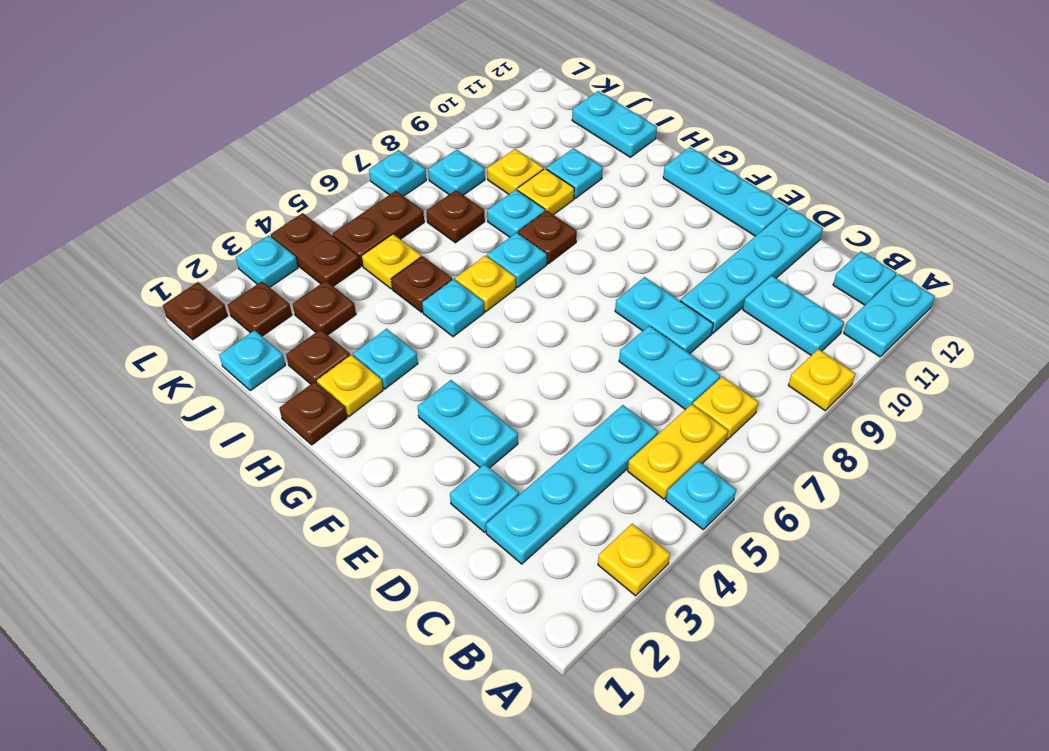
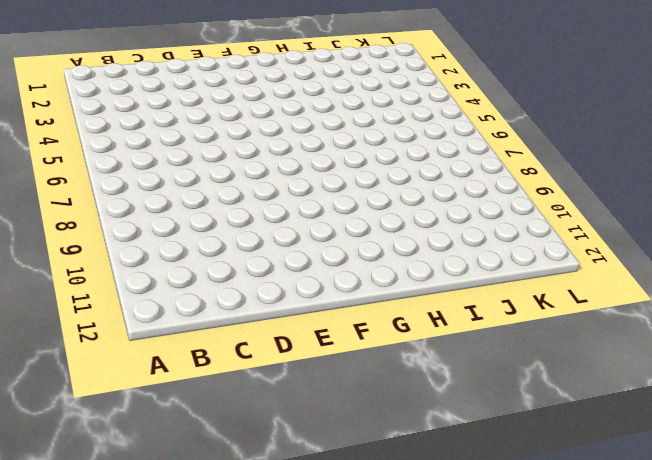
none -> yellow 1x1 plate [598,524,670,596]
none -> cyan 1x1 plate [666,461,736,529]
none -> yellow 1x1 plate [788,349,855,411]
none -> cyan 1x2 plate [844,274,935,357]

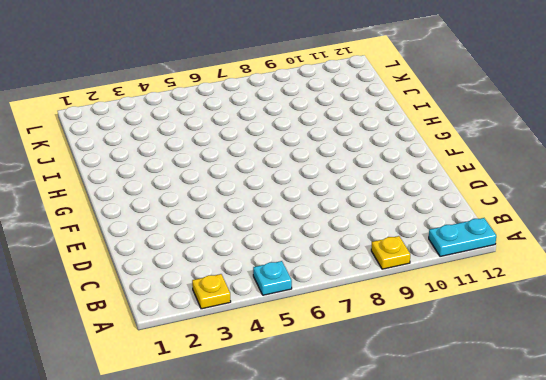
none -> yellow 1x2 plate [628,404,728,499]
none -> yellow 1x1 plate [693,377,758,440]
none -> cyan 1x2 plate [743,276,844,355]
none -> cyan 1x1 plate [833,251,896,305]

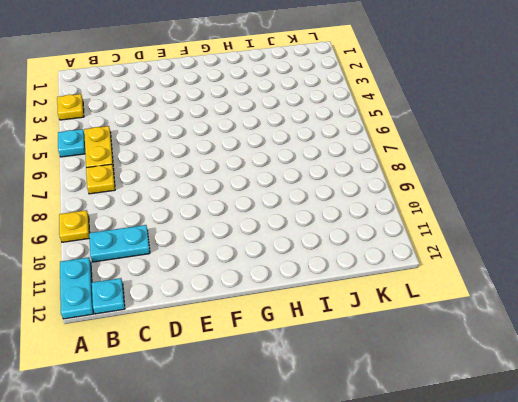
none -> cyan 1x4 plate [486,405,658,564]
none -> cyan 1x2 plate [619,326,720,410]
none -> cyan 1x1 plate [450,464,519,532]
none -> cyan 1x2 plate [615,277,713,353]

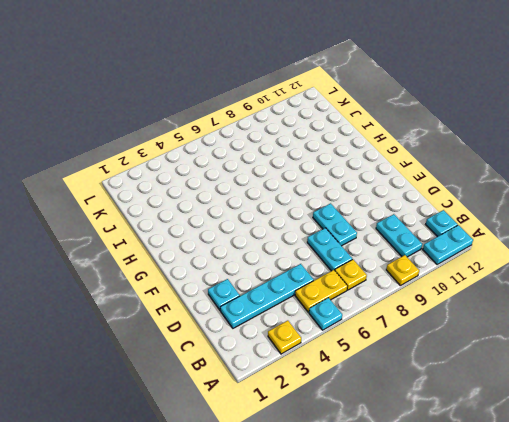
none -> cyan 1x4 plate [680,208,823,334]
none -> cyan 1x2 plate [418,380,518,468]
none -> cyan 1x3 plate [663,147,788,236]
none -> brown 1x1 plate [279,382,347,445]

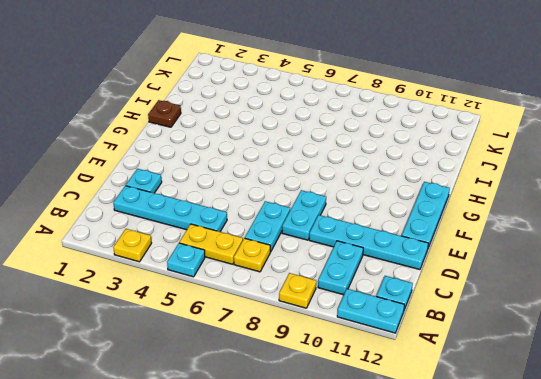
none -> cyan 1x2 plate [418,380,518,468]
none -> yellow 1x1 plate [317,355,383,416]
none -> cyan 1x1 plate [353,329,418,389]
none -> cyan 1x1 plate [422,279,484,337]

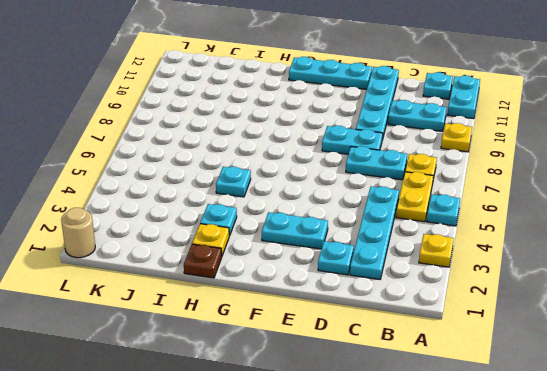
tan 1x1 round brick [61,208,95,258] -> brown 1x1 plate [163,282,228,340]
none -> yellow 1x1 plate [455,256,516,312]
none -> cyan 1x1 plate [487,233,547,287]
none -> brown 1x1 plate [518,210,577,264]
none -> brown 1x1 plate [286,330,350,384]

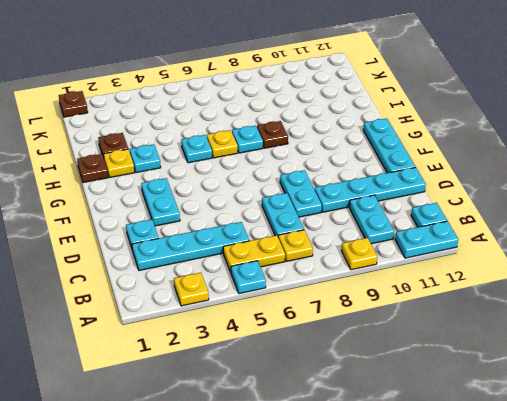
none -> brown 1x1 plate [391,256,452,312]
none -> cyan 1x1 plate [487,190,545,237]
none -> yellow 1x1 plate [517,169,574,215]
none -> cyan 1x1 plate [546,148,603,198]

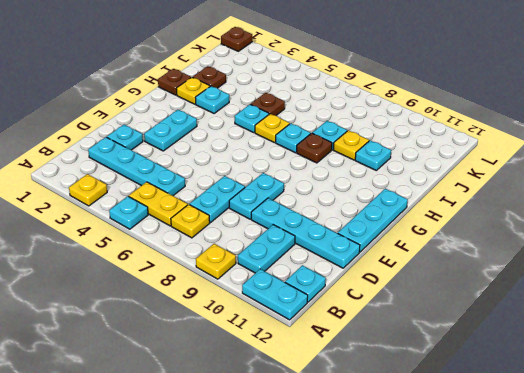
none -> cyan 1x2 plate [572,91,657,157]
none -> cyan 1x1 plate [219,330,285,391]
none -> brown 1x1 plate [293,281,356,335]
none -> yellow 1x1 plate [362,234,421,289]

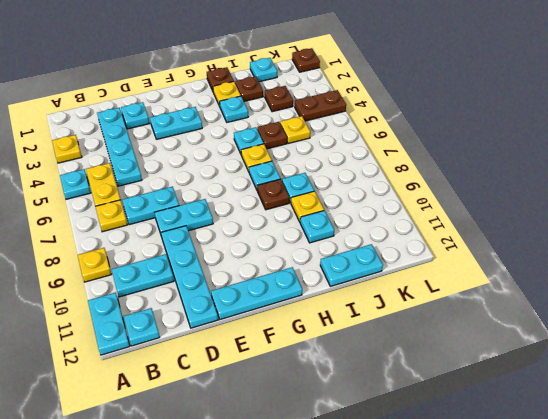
none -> brown 1x1 plate [426,190,485,243]
none -> yellow 1x1 plate [487,149,544,194]
none -> brown 1x1 plate [228,282,292,336]
none -> brown 1x2 plate [333,191,424,266]

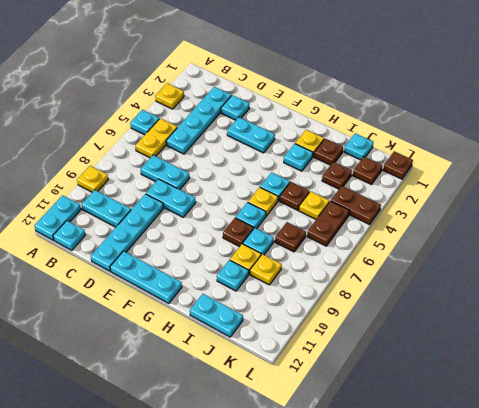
none -> yellow 1x1 plate [693,377,758,440]
none -> brown 1x1 plate [279,382,347,445]
none -> cyan 1x1 plate [428,150,485,195]
none -> cyan 1x1 plate [236,236,298,287]

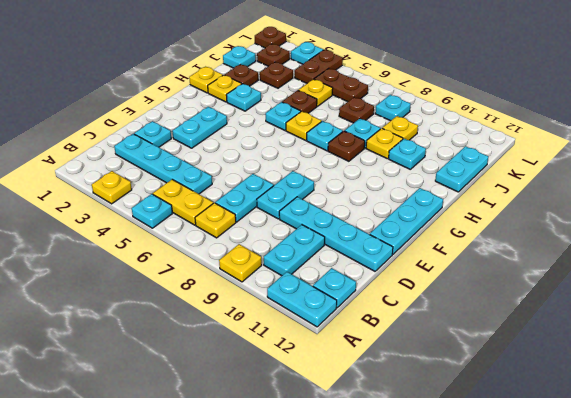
yellow 1x1 plate [189,67,223,93] -> brown 1x1 plate [279,382,347,445]
none -> cyan 1x1 plate [369,150,426,196]

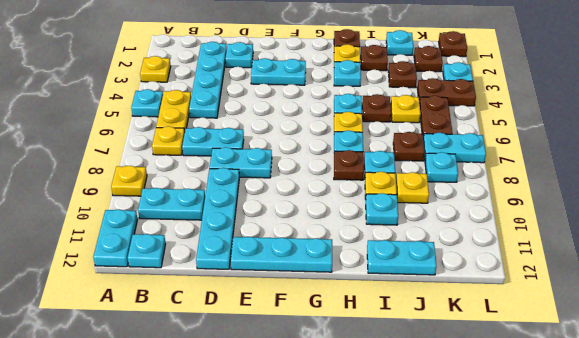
cyan 1x2 plate [423,133,486,163] -> cyan 1x1 plate [369,150,426,196]

